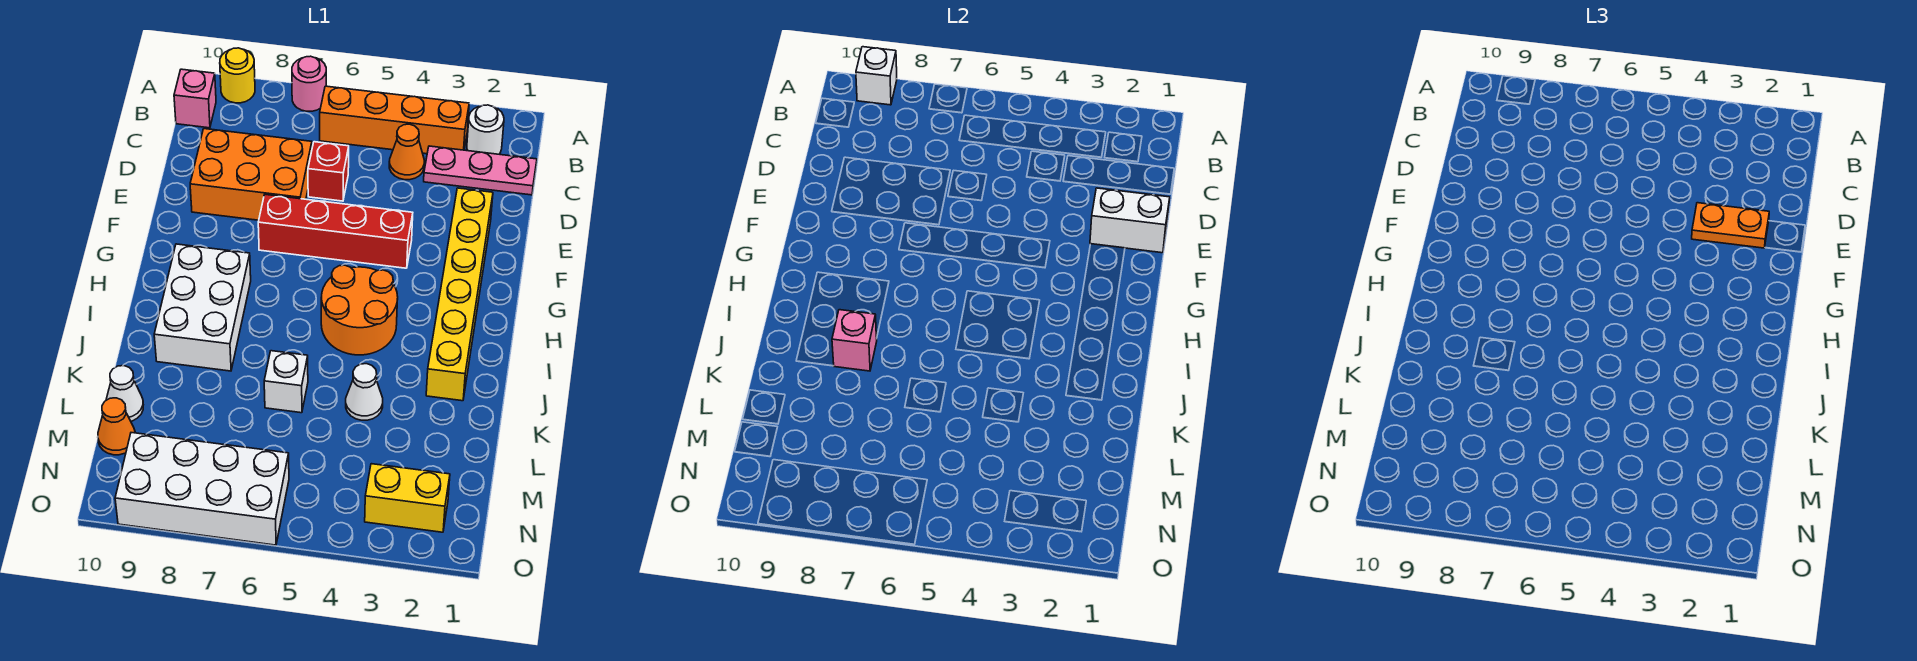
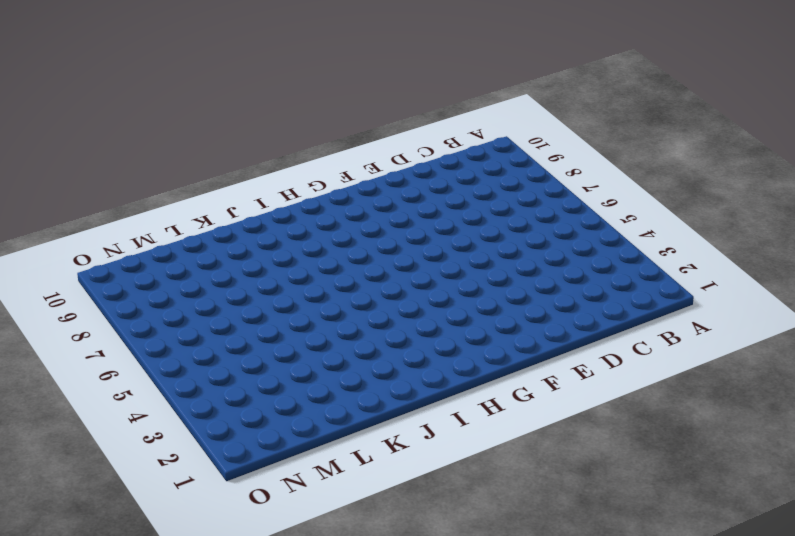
none -> pink 1x1 round brick [292,56,326,111]
none -> yellow 1x1 round brick [220,48,255,103]
none -> white 1x1 round brick [467,105,504,154]

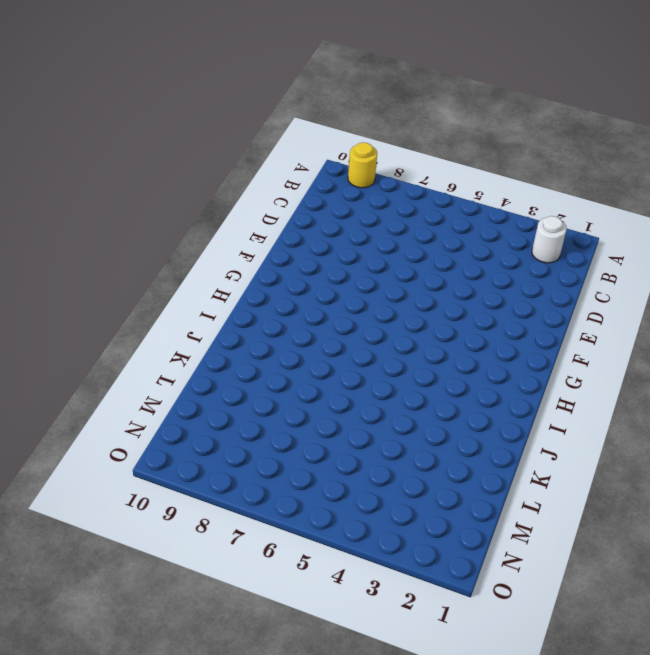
none -> pink 1x1 round brick [292,56,326,111]
none -> orange 1x4 brick [320,86,469,154]
none -> pink 1x1 brick [174,69,216,128]

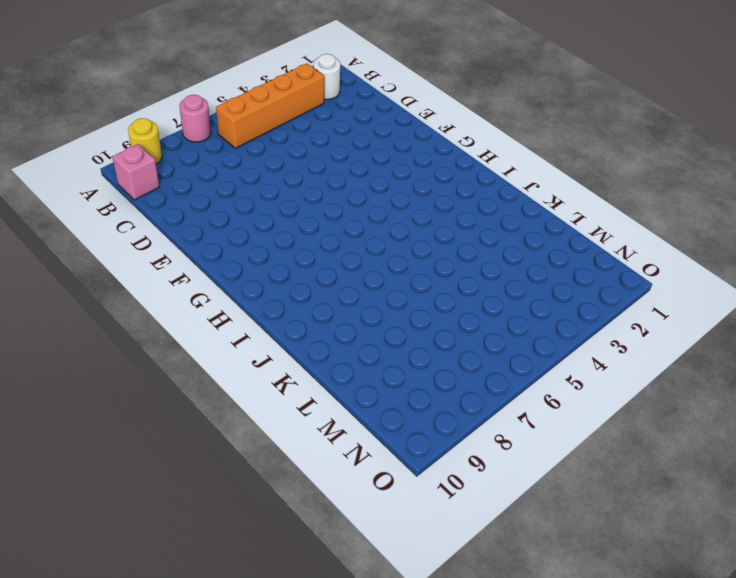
none -> pink 1x3 plate [424,146,537,195]
none -> orange 1x1 cone [389,124,424,180]
none -> red 1x1 brick [308,142,349,201]

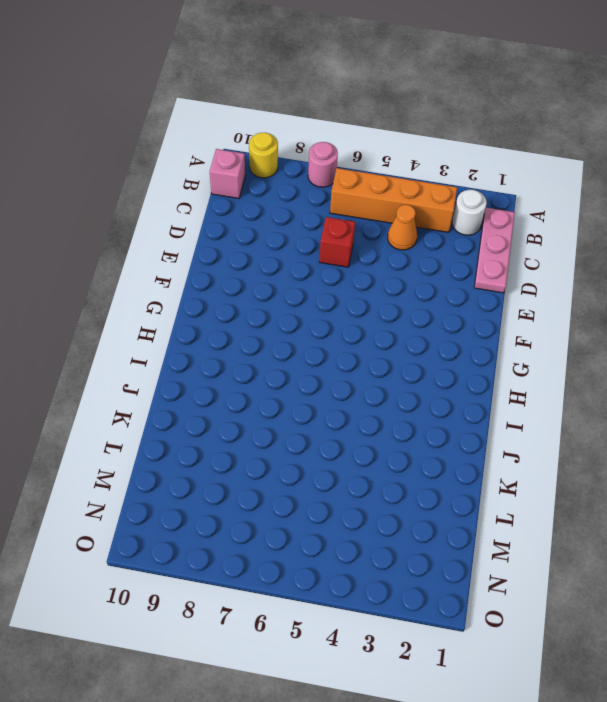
pink 1x3 plate [474,208,515,293] -> pink 1x3 plate turned to [424,146,537,195]
none -> orange 2x3 brick [190,129,312,220]
none -> yellow 1x6 brick [426,188,493,401]
none -> red 1x4 brick [258,194,413,268]

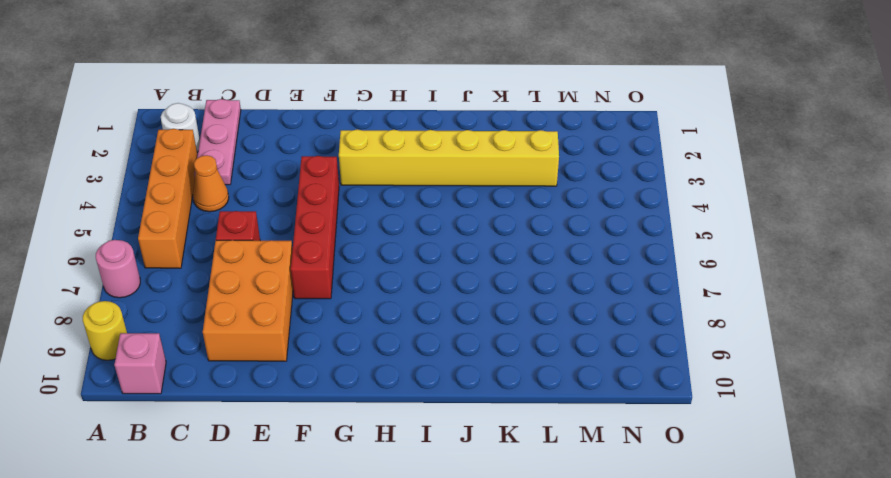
yellow 1x6 brick [339,129,559,186] -> yellow 1x6 brick moved to [426,188,493,401]
none -> orange 2x2 round brick [321,265,398,355]
none -> white 2x3 brick [154,244,251,371]
none -> white 1x1 cone [346,364,383,420]

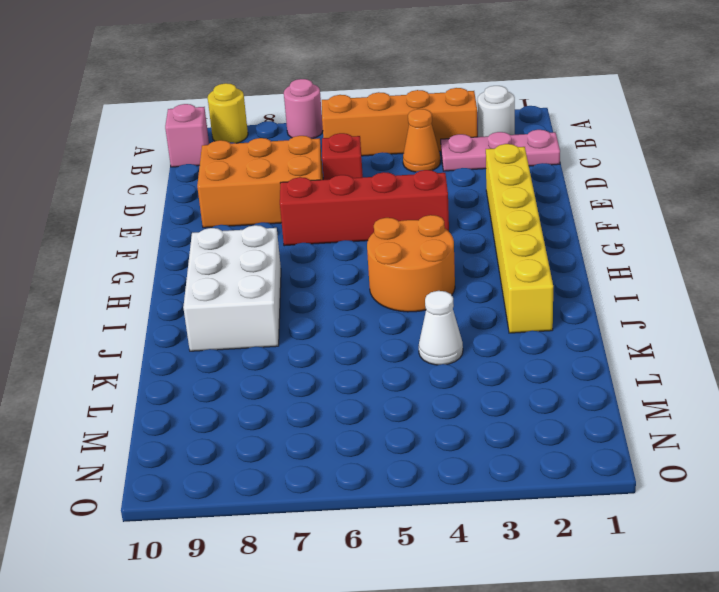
none -> white 1x1 brick [264,351,308,413]
none -> white 1x1 cone [106,366,143,421]
none -> orange 1x1 cone [98,398,135,455]

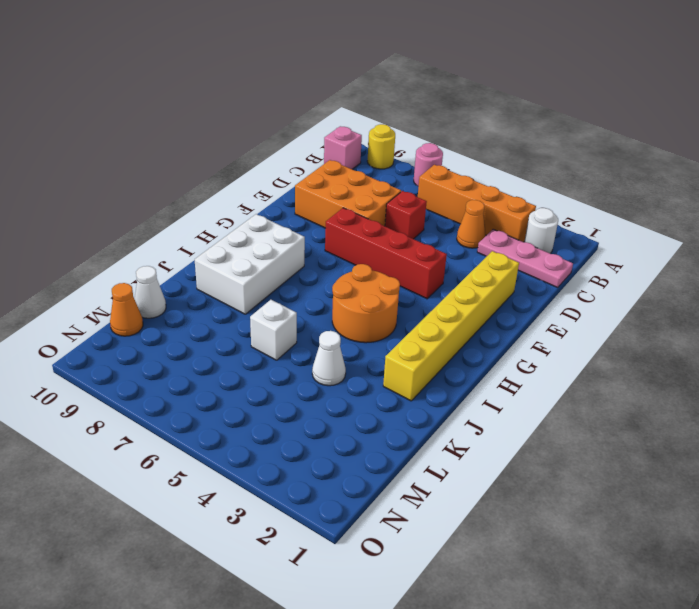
none -> yellow 1x2 brick [365,464,450,532]
none -> white 2x4 brick [115,433,289,545]
none -> white 1x1 brick [856,47,897,105]

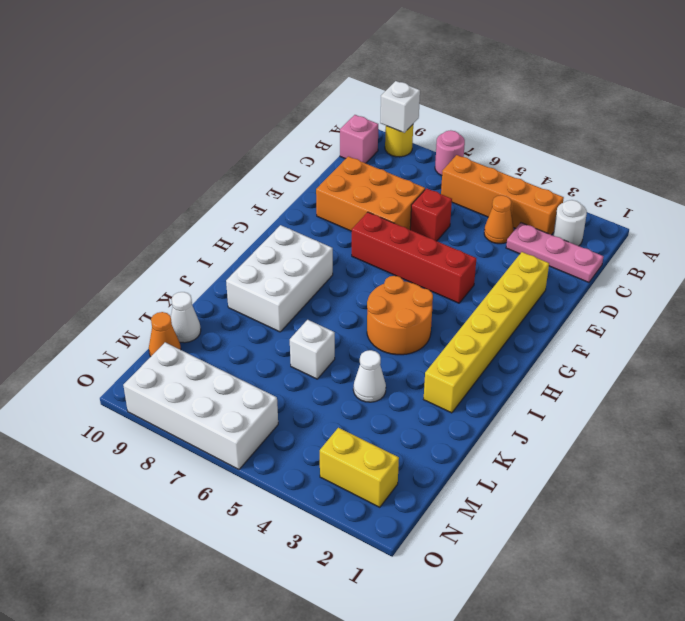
none -> white 1x2 brick [1090,188,1170,253]
none -> pink 1x1 brick [832,310,877,371]
none -> orange 1x2 plate [1692,203,1769,248]

